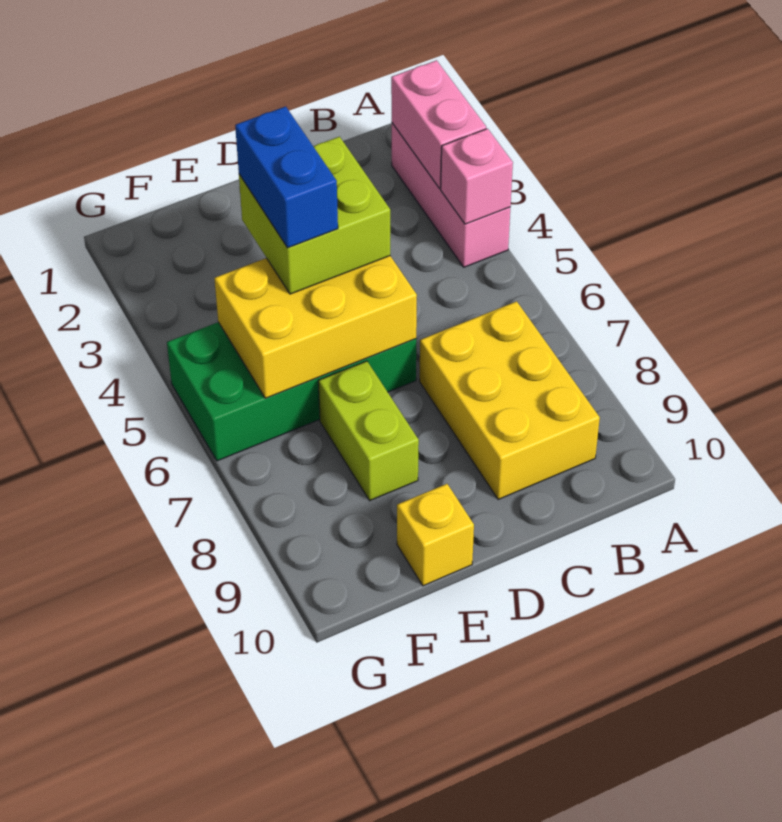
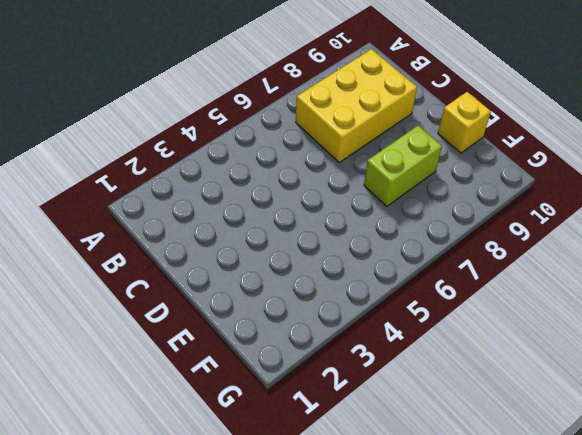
none -> pink 1x3 brick [392,123,510,267]
none -> green 2x4 brick [167,322,416,461]

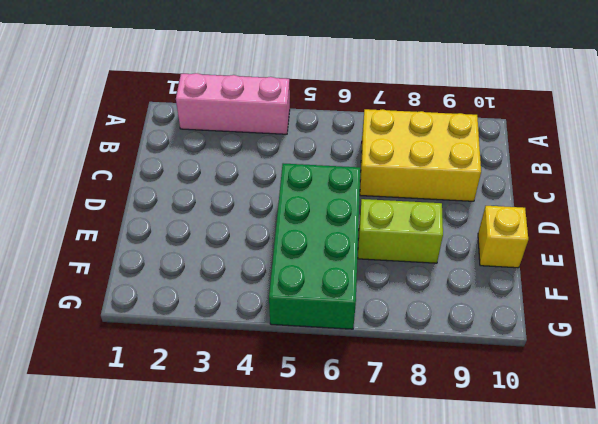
none -> pink 1x2 brick [391,60,486,189]
none -> pink 1x1 brick [441,129,513,224]

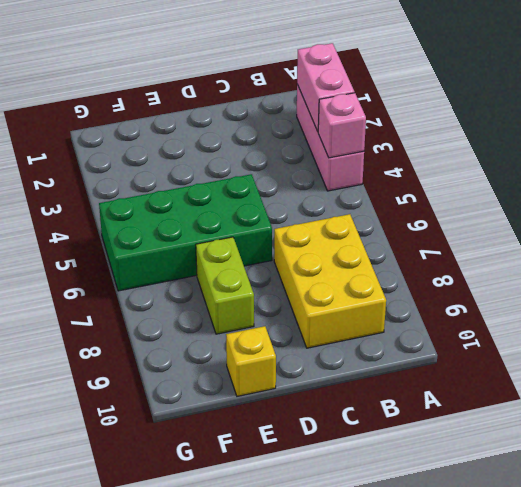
none -> yellow 2x3 brick [214,256,417,398]
none -> lime 2x2 brick [239,137,390,294]

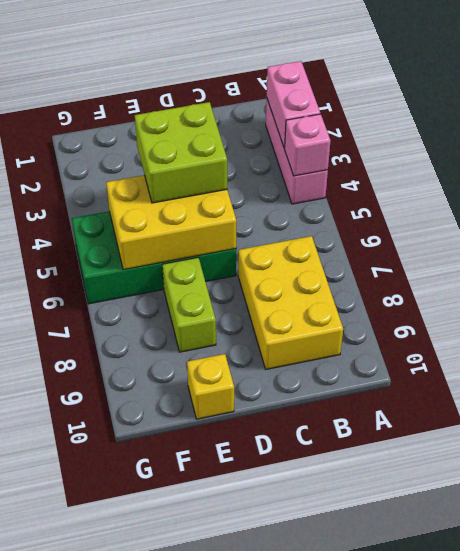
none -> blue 1x2 brick [235,106,338,248]

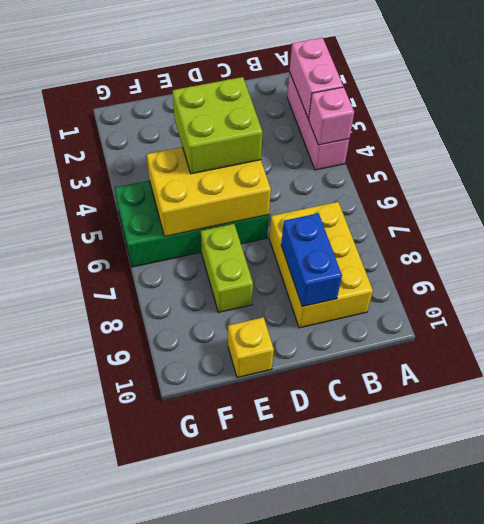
blue 1x2 brick [281,213,342,307] -> blue 1x2 brick moved to [235,106,338,248]

